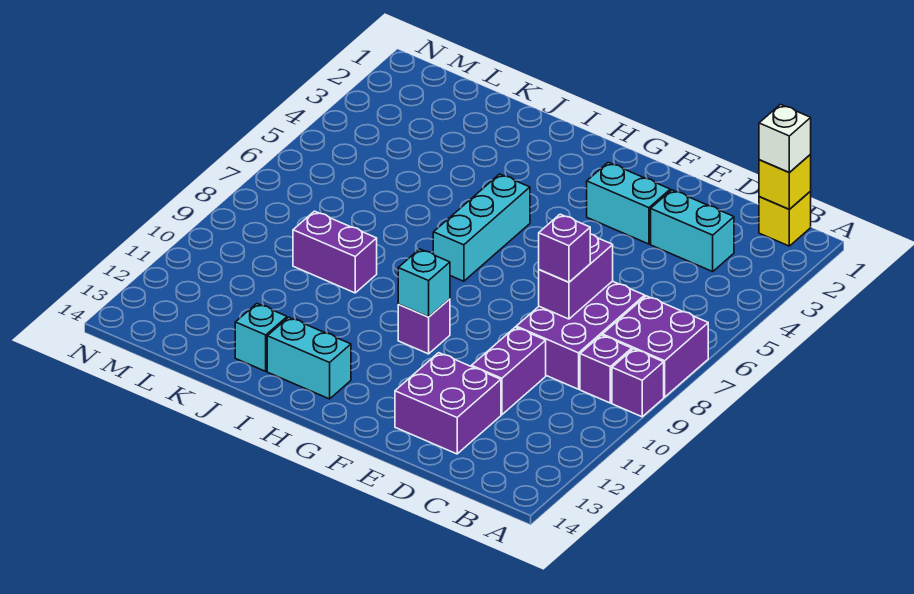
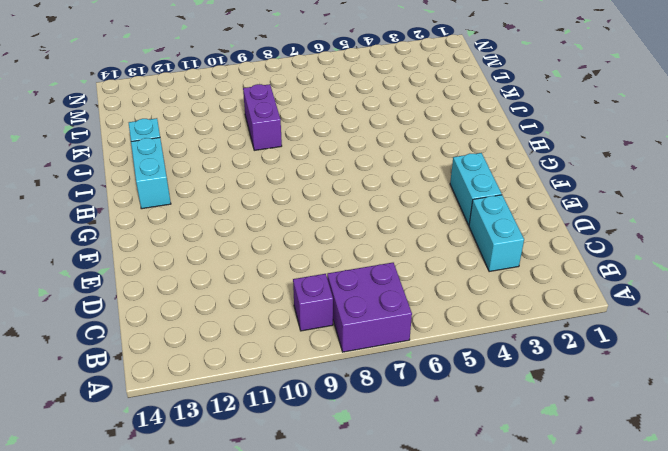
none -> purple 1x1 brick [612,349,664,417]
none -> yellow 1x1 brick [759,191,811,246]
none -> purple 2x3 brick [516,281,645,389]

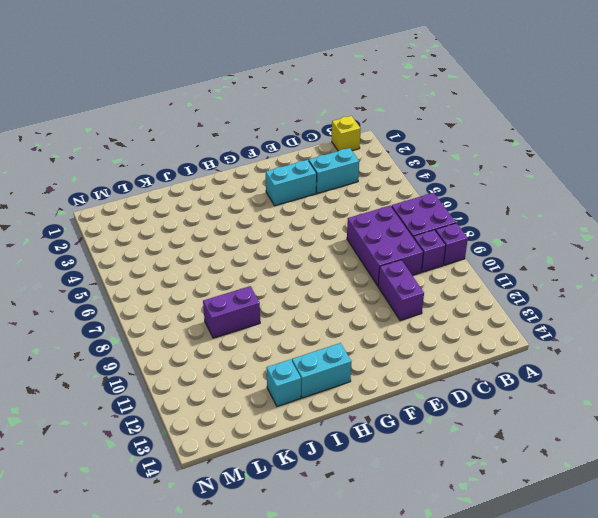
none -> purple 2x2 brick [395,353,501,454]
none -> purple 1x1 brick [398,299,450,354]
none -> cyan 1x3 brick [433,174,530,281]

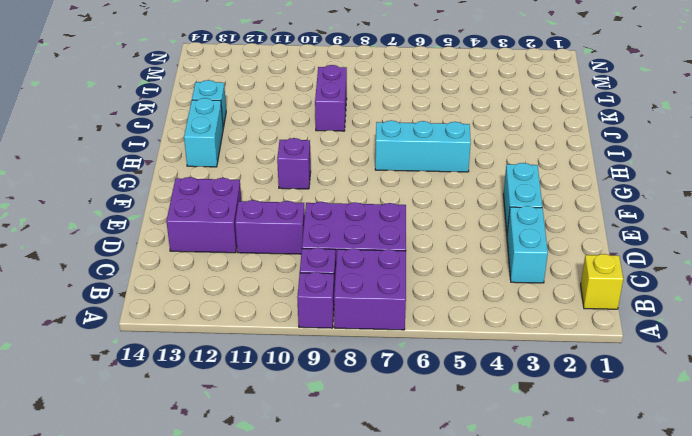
none -> yellow 1x1 brick [759,155,811,209]
none -> purple 1x2 brick [539,234,613,319]
none -> cyan 1x1 brick [398,249,450,317]

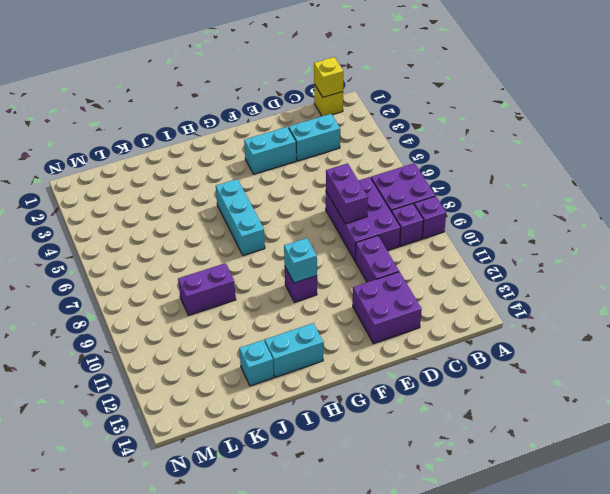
none -> white 1x1 brick [759,105,811,172]
none -> purple 1x1 brick [539,214,590,282]

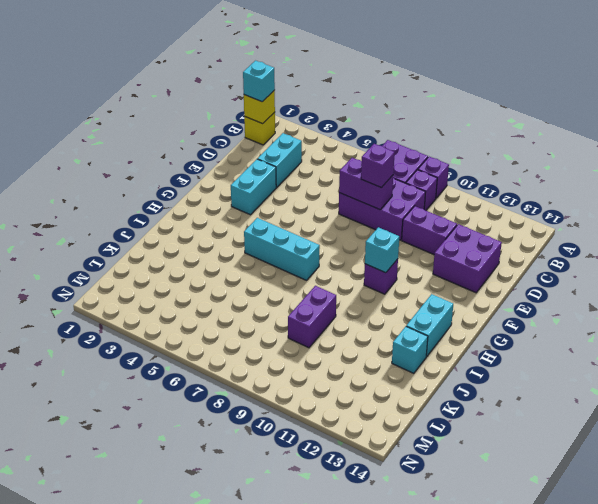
cyan 1x1 brick [243,61,275,102] -> white 1x1 brick [759,105,811,172]

